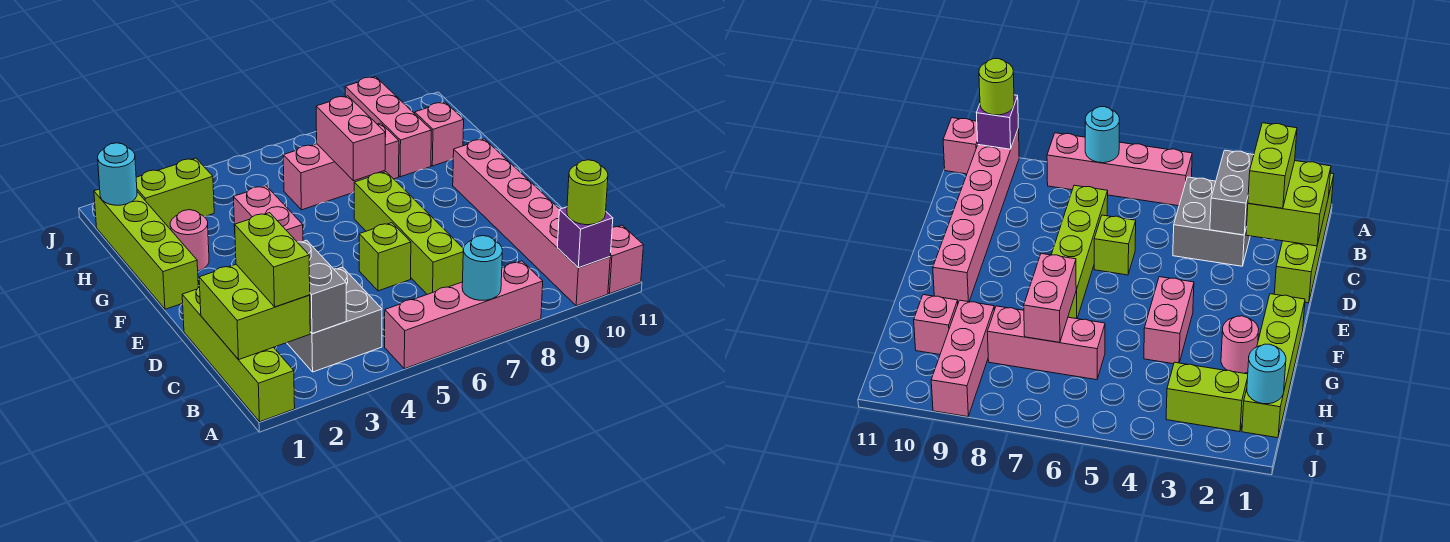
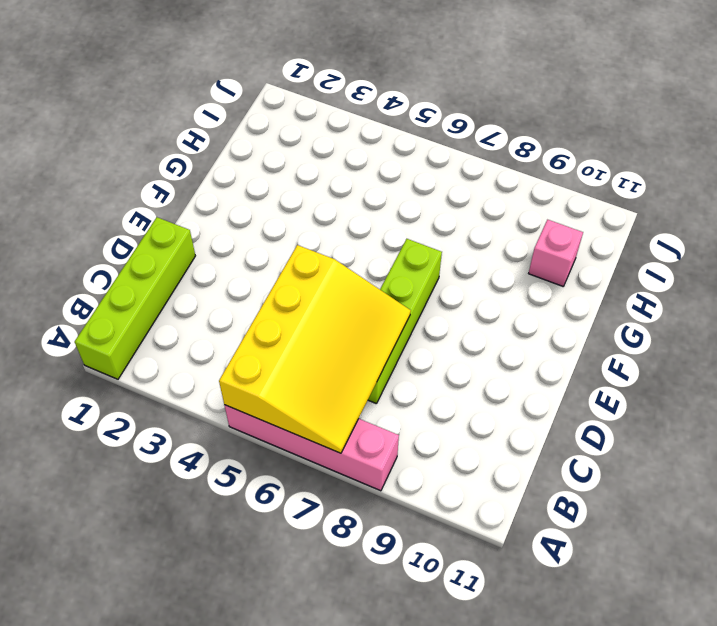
yellow 3x4 slope [219,245,411,453] -> cyan 1x1 round brick [462,236,502,300]
none -> pink 1x6 brick [453,139,610,306]
none -> pink 1x1 brick [608,225,644,294]
none -> grey 2x2 brick [287,267,382,372]

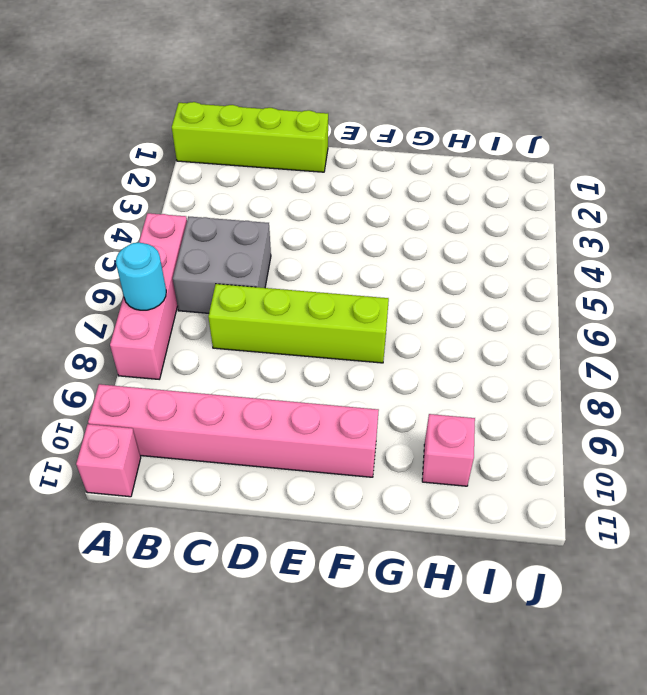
grey 2x2 brick [173,216,271,313] -> grey 2x2 brick moved to [287,267,382,372]
none -> lime 1x1 brick [359,223,411,291]
none -> lime 1x4 brick [94,189,198,309]
none -> pink 1x2 brick [234,186,303,242]

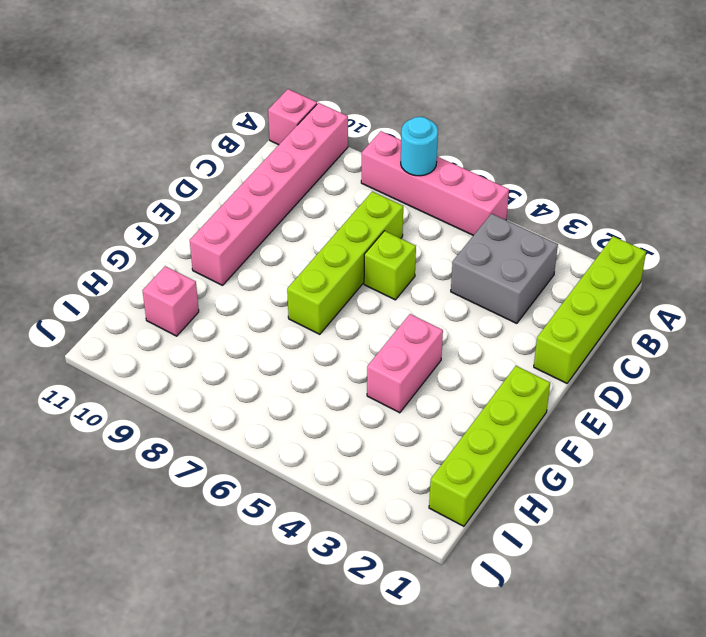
none -> pink 1x1 round brick [170,210,209,271]
none -> pink 1x3 brick [283,123,399,210]
none -> pink 1x3 brick [345,77,432,177]

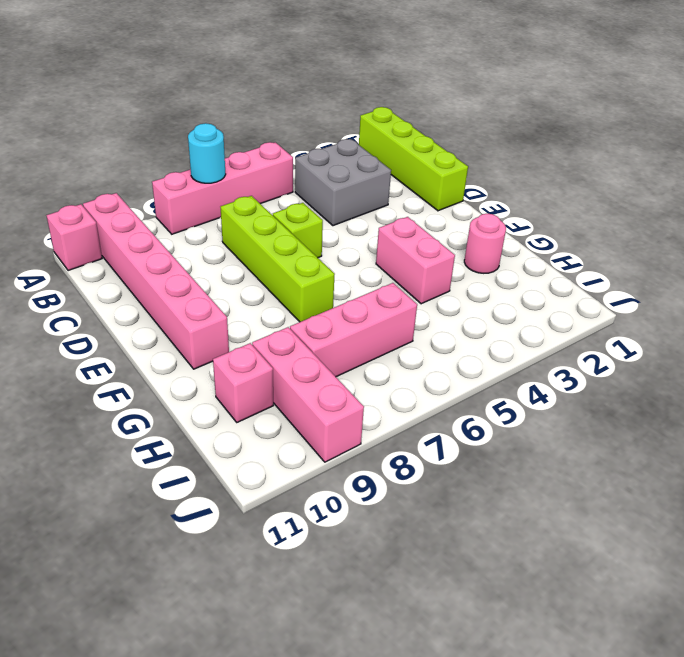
none -> lime 1x4 brick [94,189,198,309]
none -> lime 1x2 brick [136,158,214,228]
none -> purple 1x1 brick [557,207,613,268]

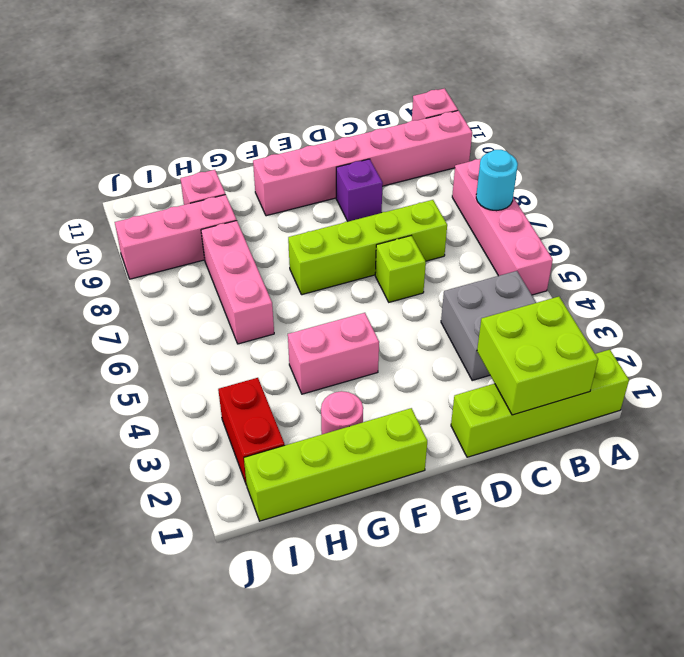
purple 1x1 brick [336,159,383,222] -> purple 1x1 brick moved to [557,207,613,268]
red 1x2 brick [218,378,285,485] -> lime 1x2 brick [136,158,214,228]
none -> grey 1x2 brick [298,240,346,333]
none -> pink 1x2 brick [316,96,385,181]
none -> cyan 1x1 round brick [98,143,137,205]

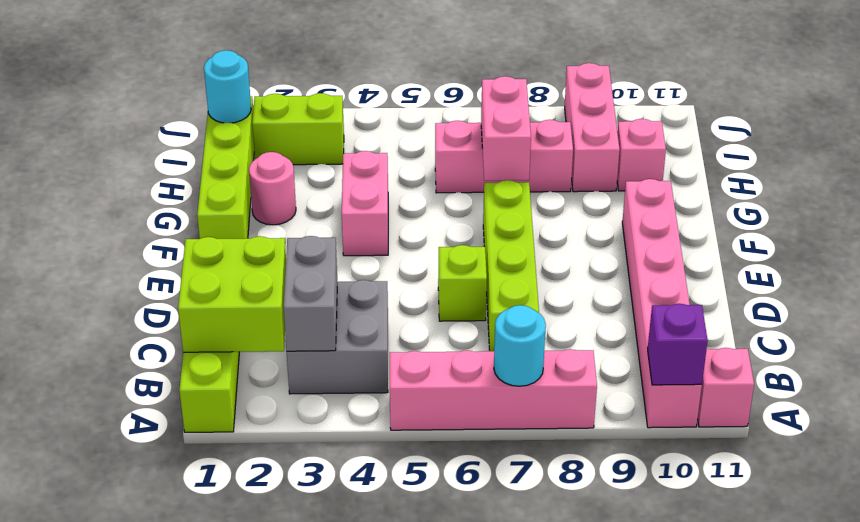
none -> lime 1x1 round brick [567,160,608,225]
none -> lime 1x2 brick [235,213,310,307]

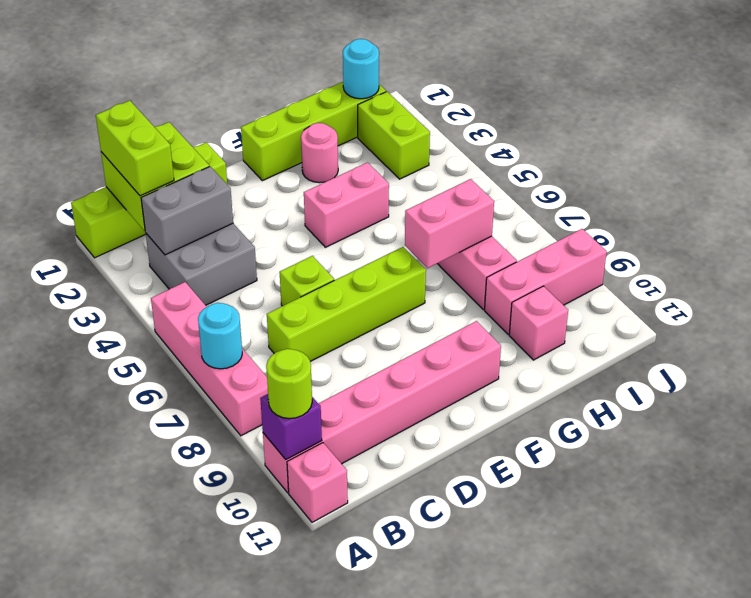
lime 1x2 brick [96,101,174,196] -> lime 1x2 brick turned to [235,213,310,307]

